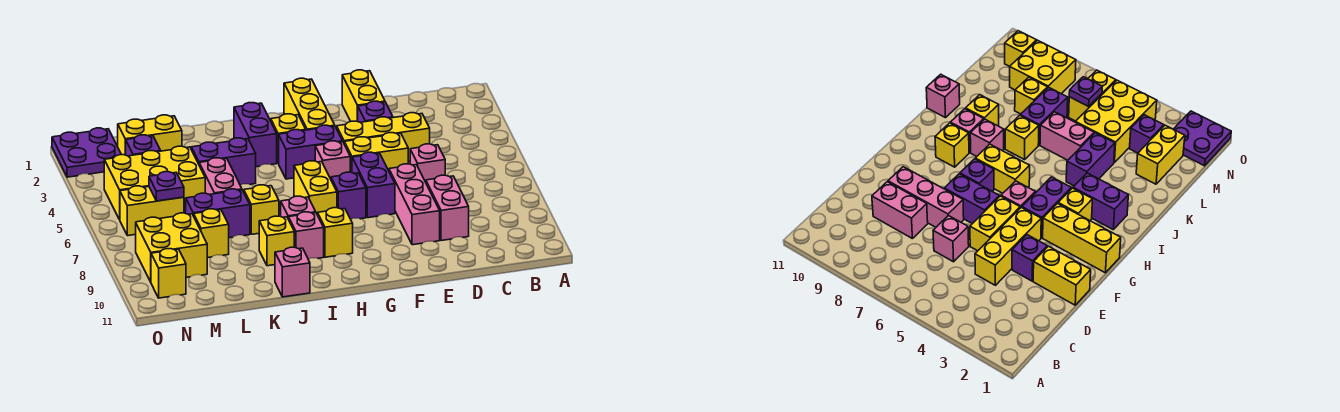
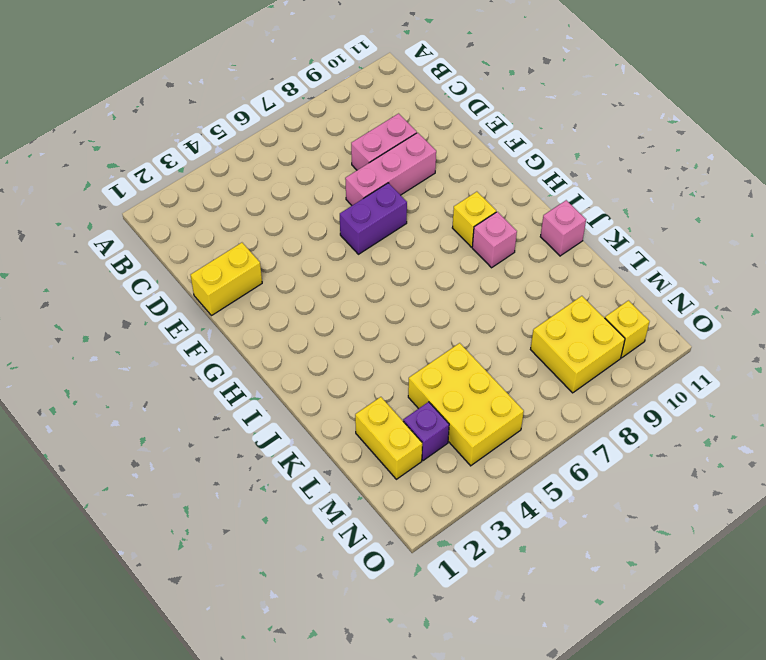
none -> yellow 1x3 brick [337,113,430,161]
none -> pink 1x1 brick [410,144,445,182]
none -> purple 1x1 brick [358,101,393,122]
none -> yellow 1x2 brick [344,133,408,172]

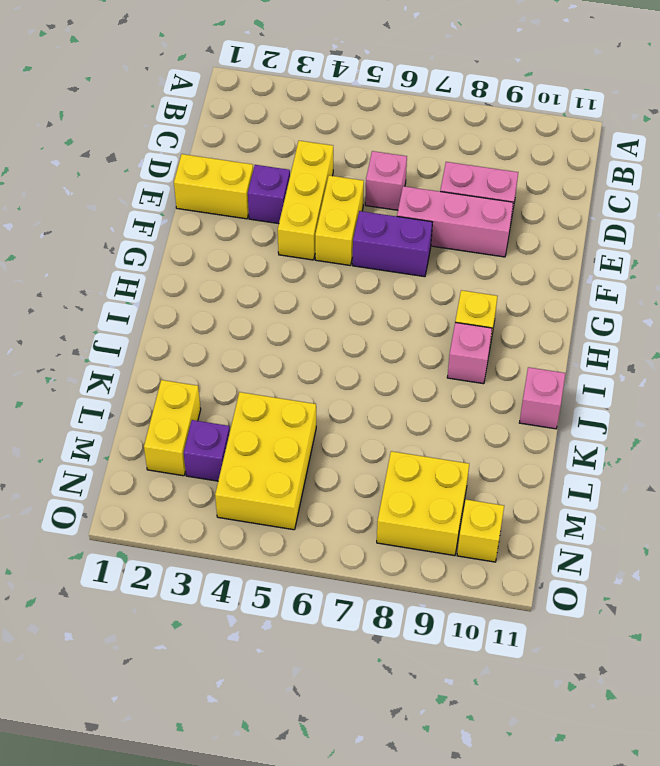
none -> yellow 1x3 brick [284,78,335,130]
none -> purple 1x2 brick [279,125,343,179]
none -> pink 1x1 brick [315,141,350,179]
none -> purple 1x1 brick [331,172,366,219]

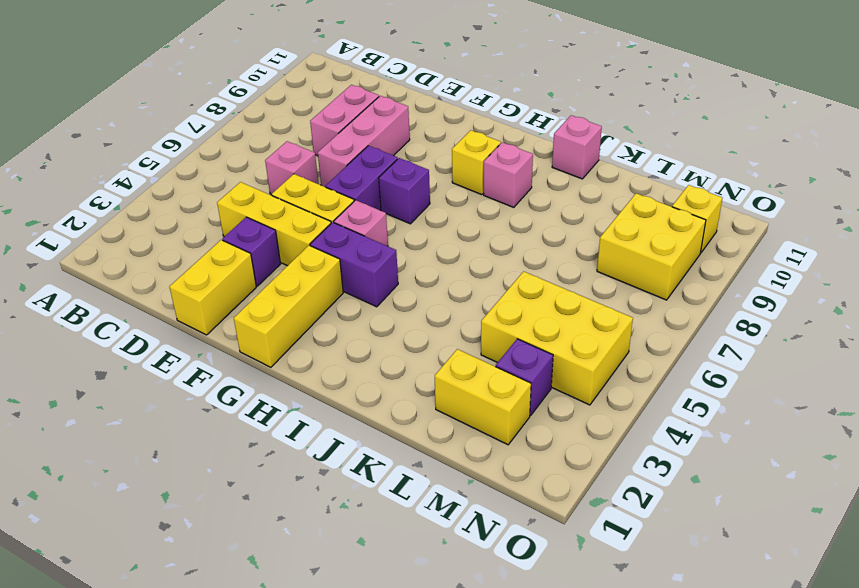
none -> yellow 1x1 brick [271,114,306,164]
none -> yellow 1x2 brick [294,161,337,213]
none -> purple 1x2 brick [234,103,277,167]
none -> pink 1x1 brick [281,196,316,218]

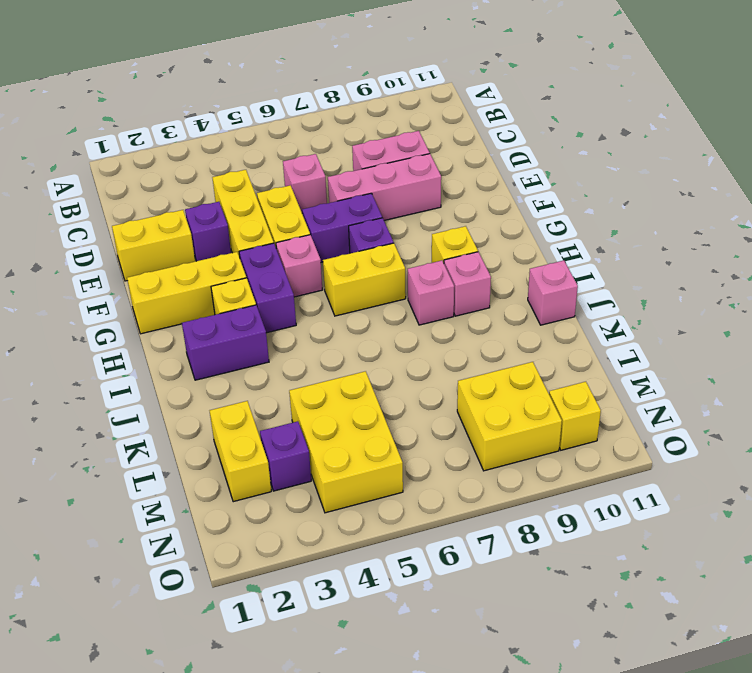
none -> purple 1x2 brick [191,138,256,185]
none -> yellow 1x1 brick [244,185,279,234]
none -> yellow 1x1 brick [259,216,294,266]
none -> pink 1x2 brick [199,158,242,195]

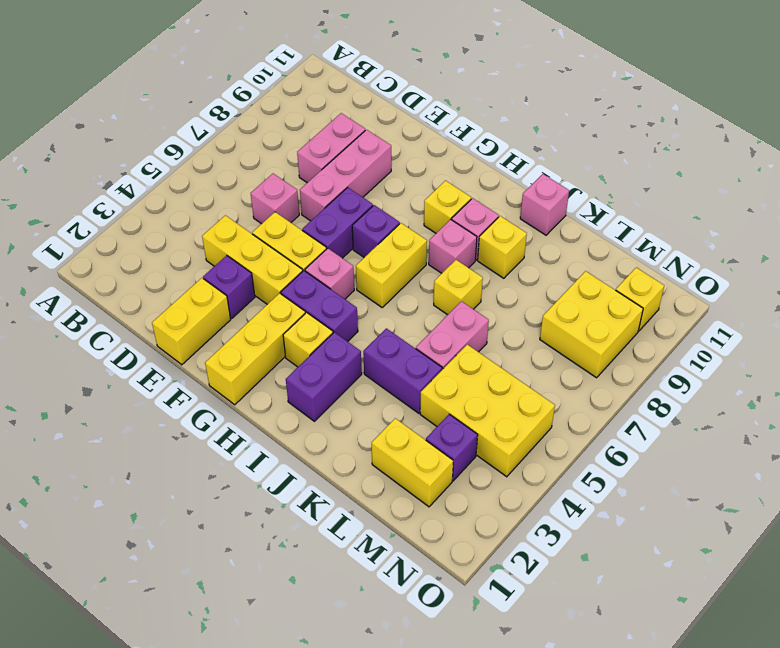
none -> purple 1x2 brick [186,189,250,238]
none -> yellow 1x1 brick [194,209,229,258]
none -> yellow 1x2 brick [120,186,184,236]
none -> purple 2x2 plate [52,128,121,177]

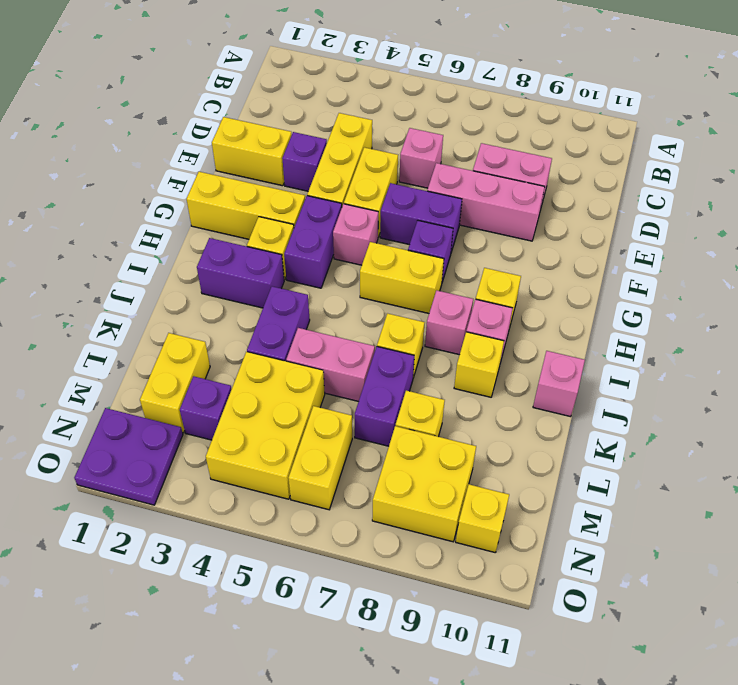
none -> purple 1x1 plate [149,172,184,201]

